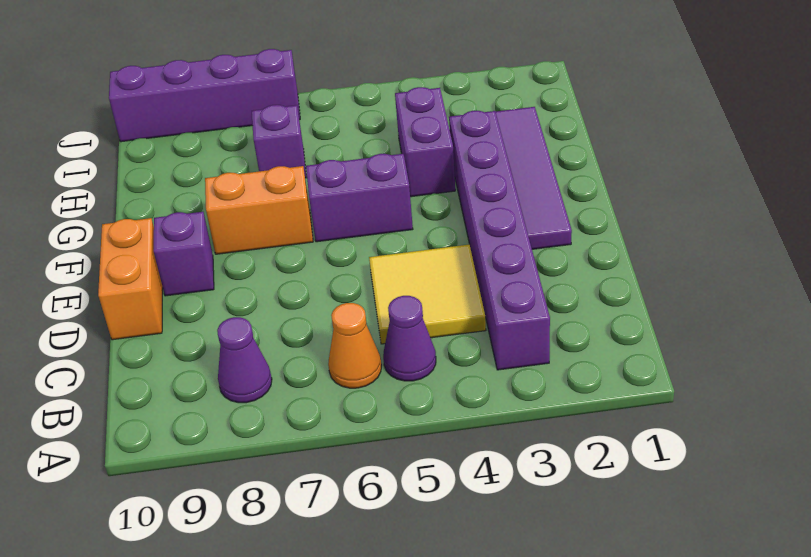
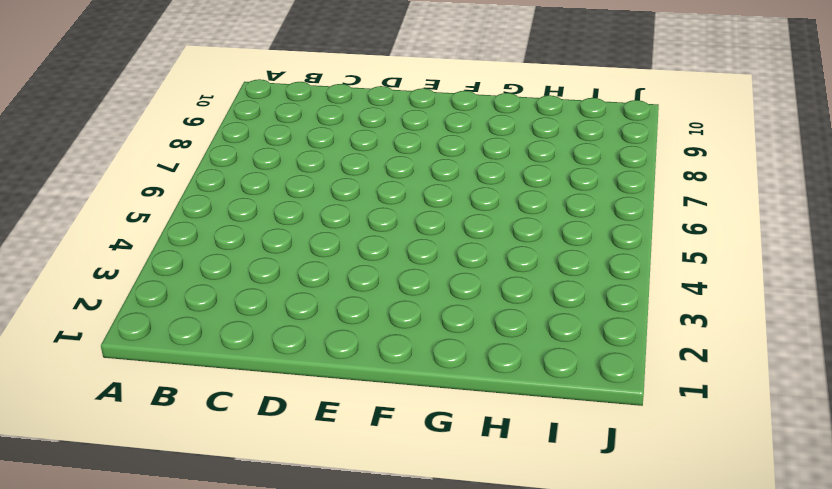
none -> purple 1x6 brick [449,111,550,370]
none -> purple 1x1 cone [383,296,436,381]
none -> orange 1x1 cone [328,303,381,388]

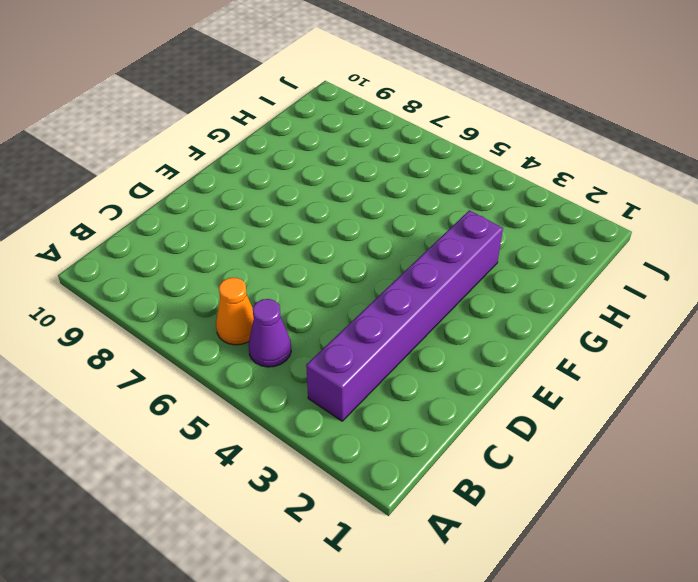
none -> purple 1x1 cone [217,317,272,403]
none -> yellow 2x2 tile [369,244,486,344]
none -> orange 1x2 brick [98,218,163,340]

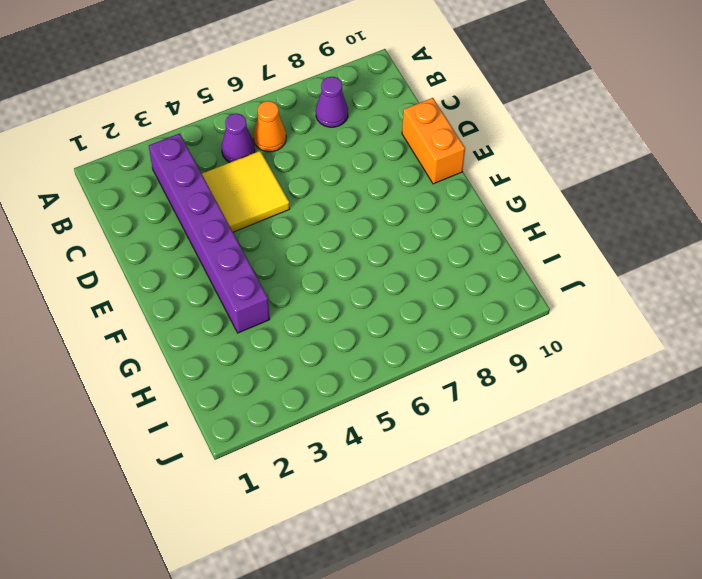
none -> purple 1x4 tile [495,107,572,249]
none -> purple 1x1 brick [154,212,214,296]
none -> purple 1x2 brick [306,154,413,242]

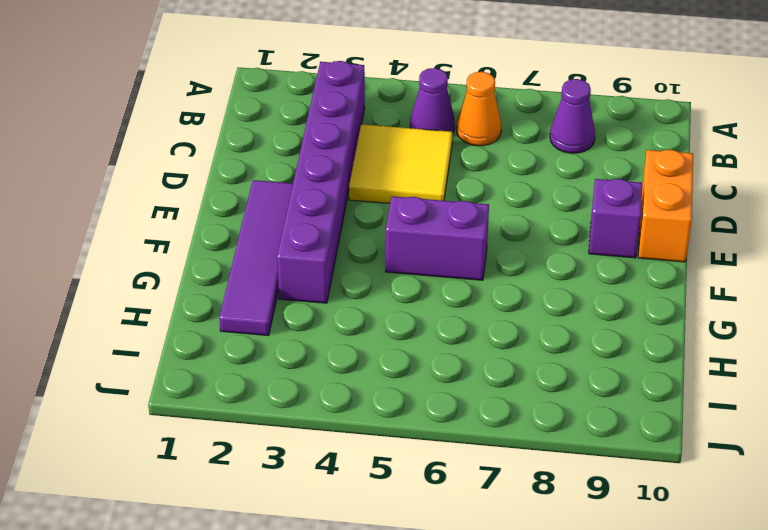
none -> orange 1x2 brick [205,166,313,254]
none -> purple 1x2 brick [395,87,455,197]
none -> purple 1x1 brick [252,105,306,178]

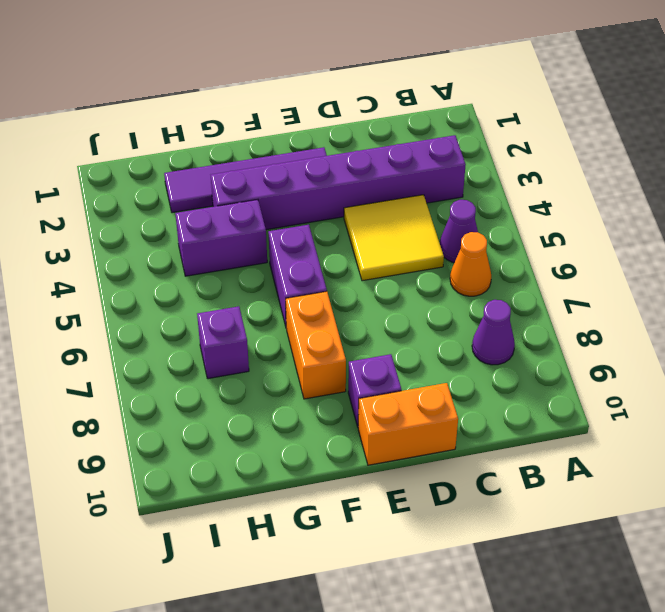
none -> purple 1x4 brick [109,49,300,142]

